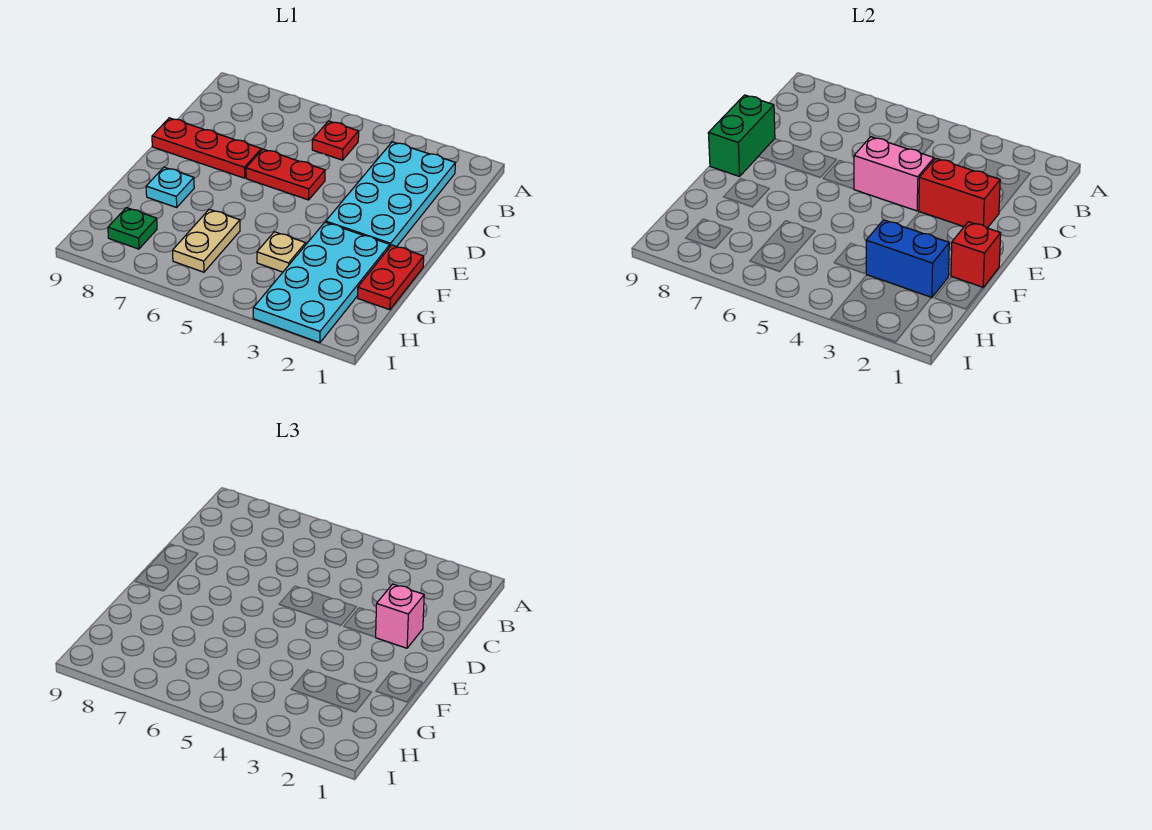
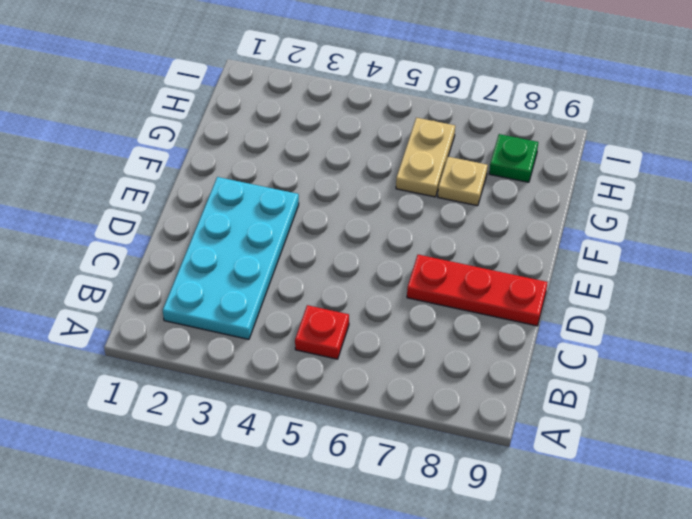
tan 1x1 plate [438,157,488,206] -> tan 1x1 plate moved to [257,232,306,272]
none -> red 1x2 plate [246,149,325,200]
none -> red 1x2 plate [358,245,424,310]
none -> cyan 2x4 plate [253,222,390,343]

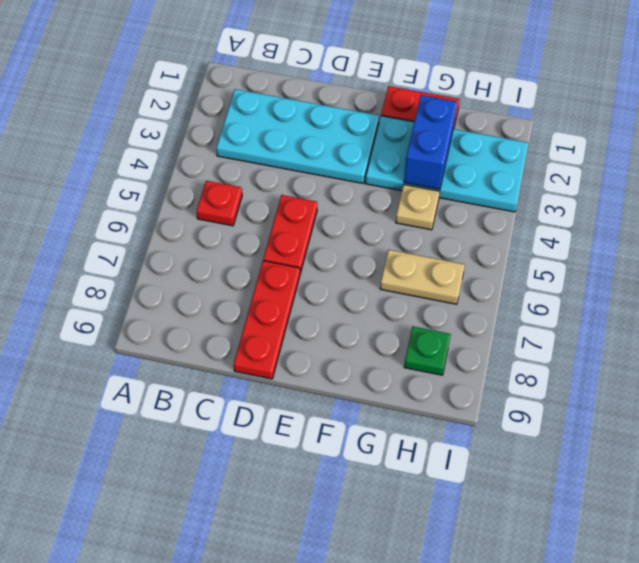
none -> cyan 1x1 plate [146,167,194,207]
none -> red 1x2 brick [919,158,1000,228]
none -> pink 1x2 brick [854,137,934,211]

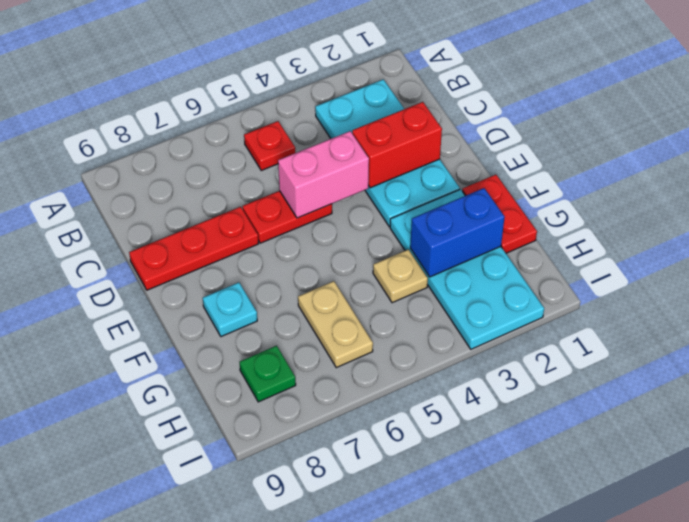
none -> green 1x2 brick [708,95,775,176]
none -> red 1x1 brick [951,222,1001,287]
none -> pink 1x1 brick [376,584,424,648]

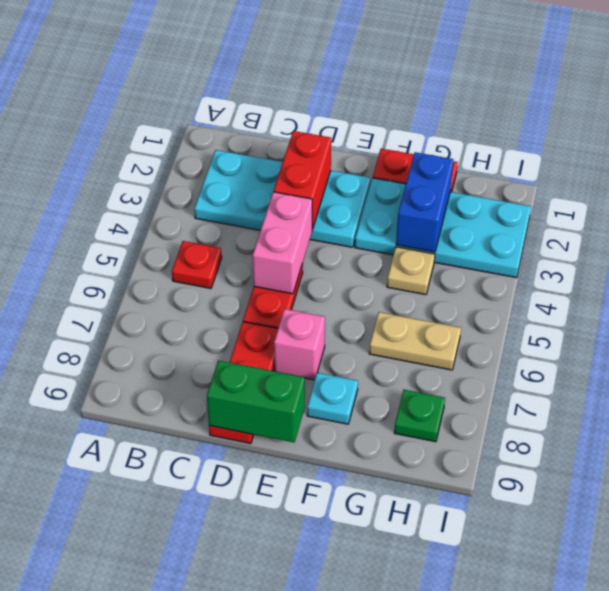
pink 1x1 brick [274,309,325,380] -> pink 1x1 brick moved to [376,584,424,648]
none -> red 1x1 brick [951,222,1001,287]

